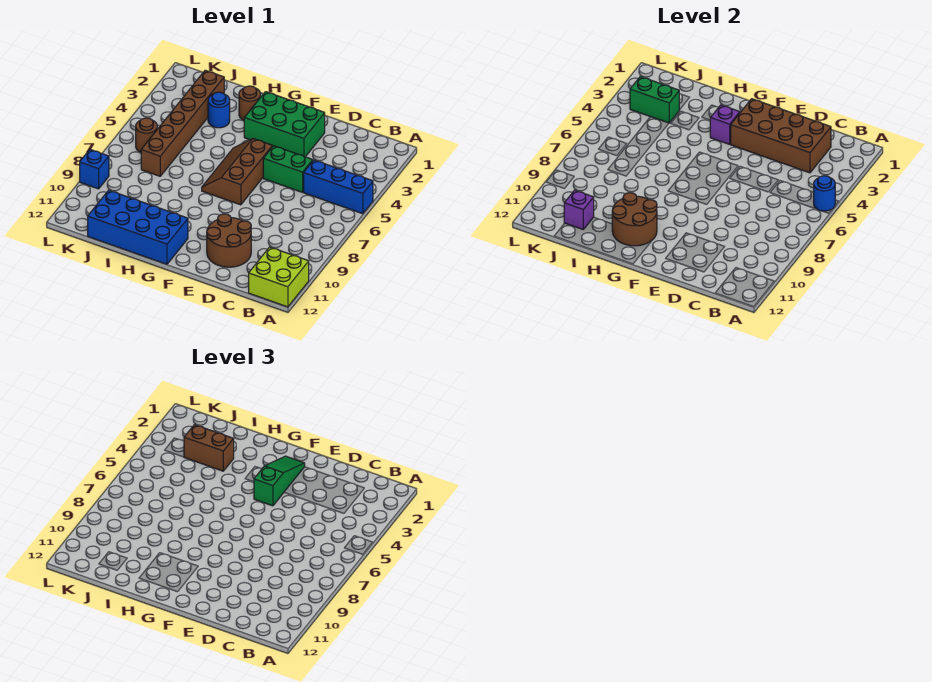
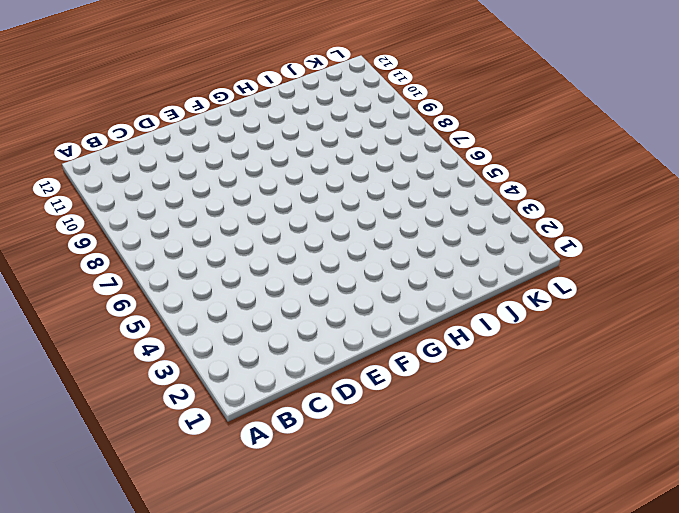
none -> blue 1x3 brick [304,160,373,214]
none -> lime 2x2 brick [249,247,309,307]
none -> green 1x2 brick [263,146,313,192]

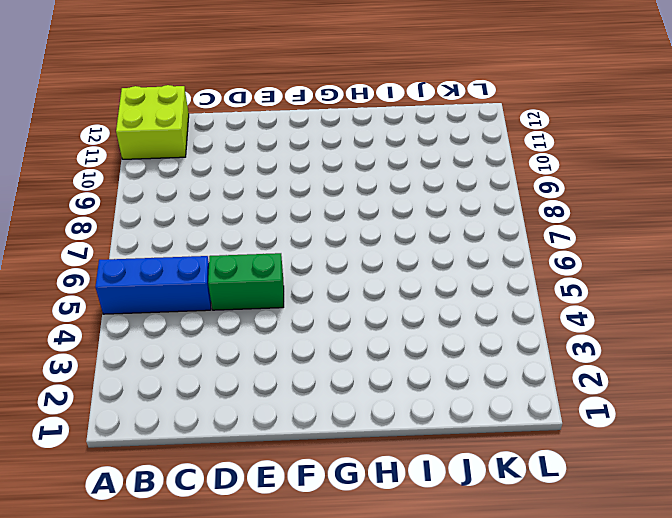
none -> brown 2x2 round brick [207,214,251,267]
none -> green 2x3 brick [244,92,325,157]
none -> brown 2x3 slope [202,139,273,205]

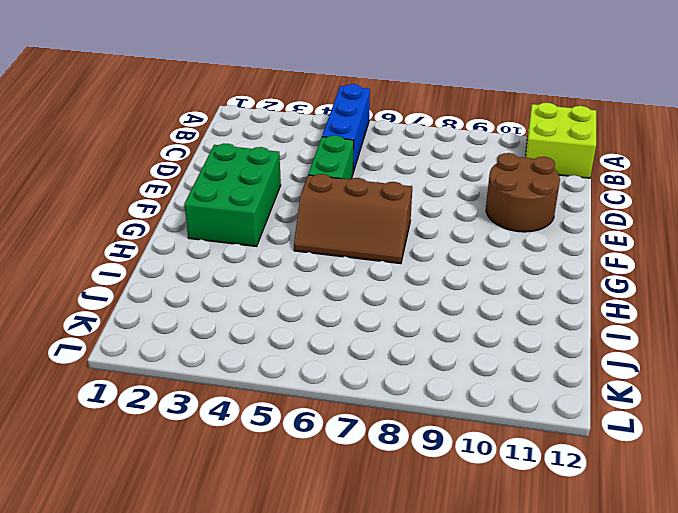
none -> blue 2x4 brick [88,190,188,264]
none -> brown 1x1 round brick [239,86,261,120]
none -> blue 1x1 round brick [208,92,230,128]

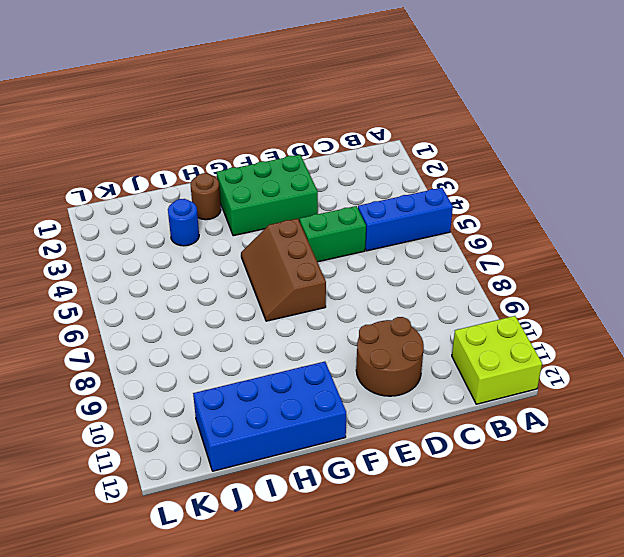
none -> brown 1x6 brick [141,70,224,176]
none -> brown 1x1 round brick [136,118,157,152]
none -> blue 1x1 brick [80,150,109,189]

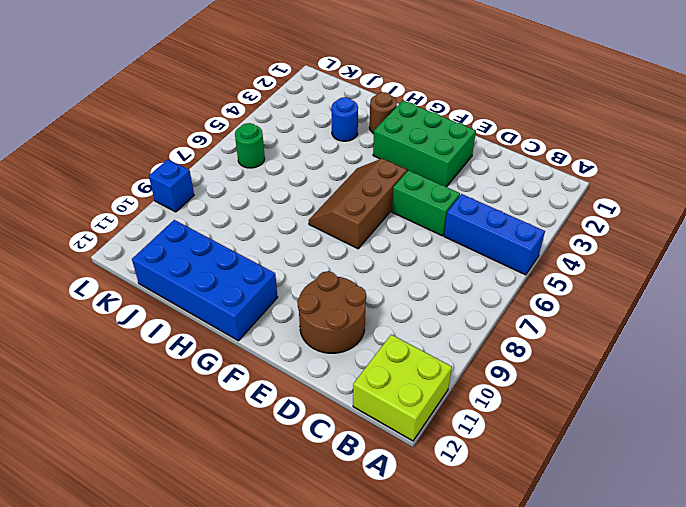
green 1x1 round brick [235,123,265,168] -> brown 1x1 round brick [136,118,157,152]
none -> brown 1x6 brick [141,70,224,176]
none -> blue 1x1 round brick [814,176,835,211]
none -> brown 2x4 brick [730,99,831,173]

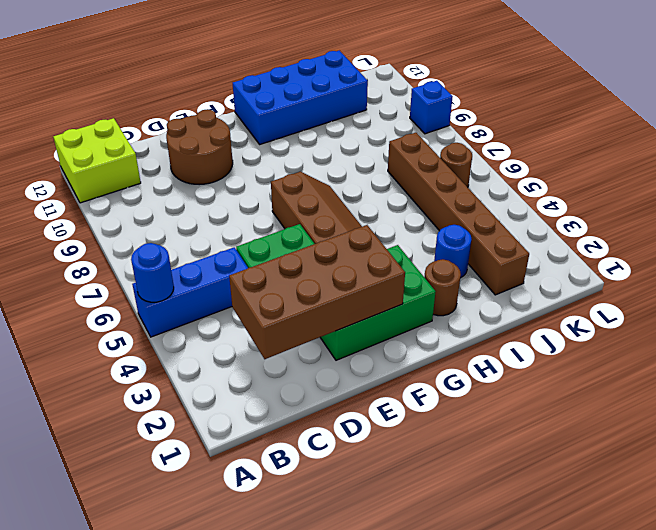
none -> purple 1x1 brick [710,105,740,144]
none -> brown 2x2 round brick [612,193,657,246]
none -> green 1x2 brick [630,77,679,123]

